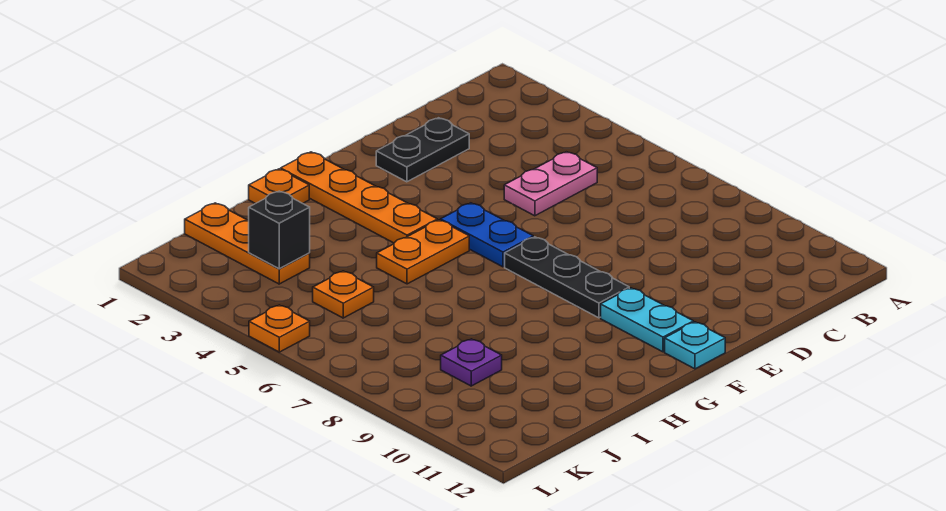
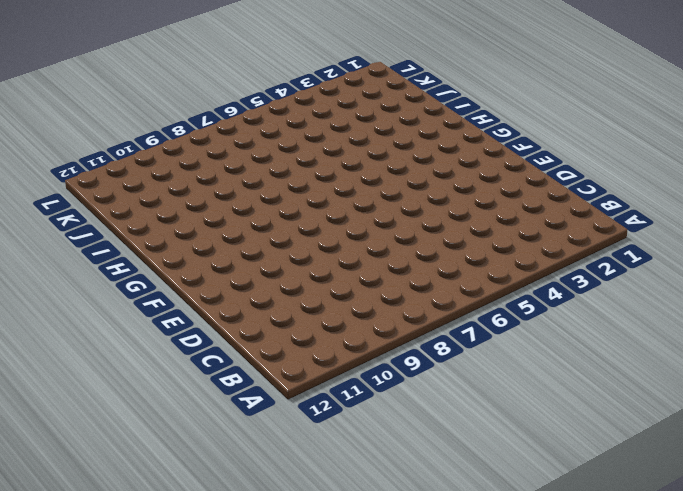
none -> pink 1x2 plate [504,152,597,216]
none -> black 1x2 plate [376,118,469,182]
none -> blue 1x2 plate [441,203,533,267]

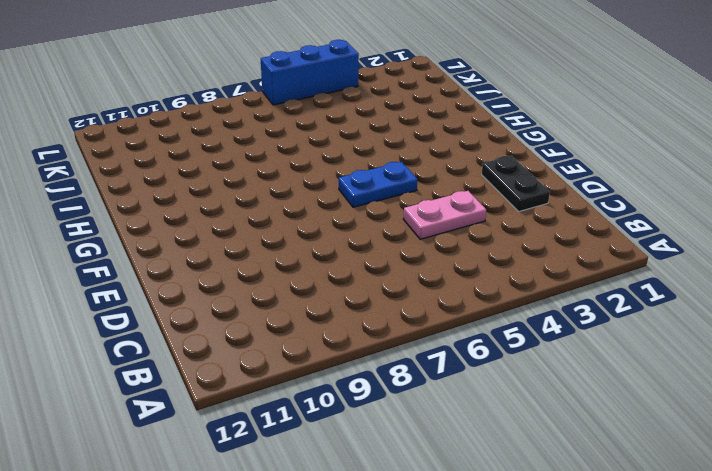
pink 1x2 plate [403,191,486,239] -> pink 1x2 plate turned to [504,152,597,216]
blue 1x3 brick [261,40,359,105] -> orange 1x1 plate [249,305,310,352]
none -> black 1x3 plate [505,237,629,318]
none -> cyan 1x2 plate [601,288,693,352]
none -> cyan 1x1 plate [665,322,725,369]

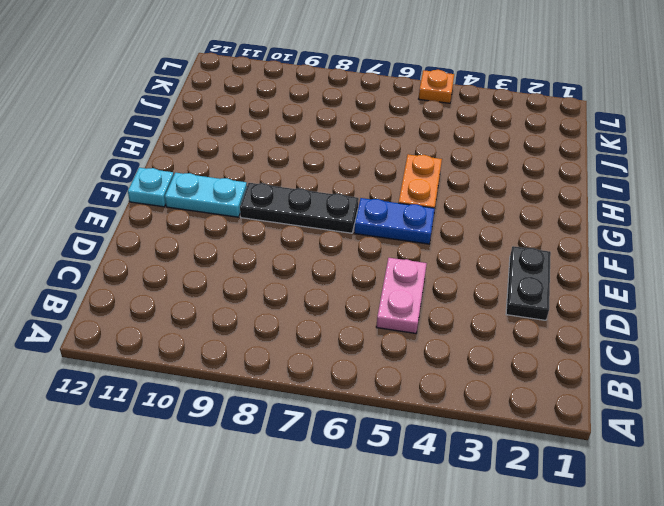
none -> orange 1x4 plate [281,152,437,243]
none -> orange 1x1 plate [249,169,309,204]
none -> orange 1x3 plate [185,203,310,284]

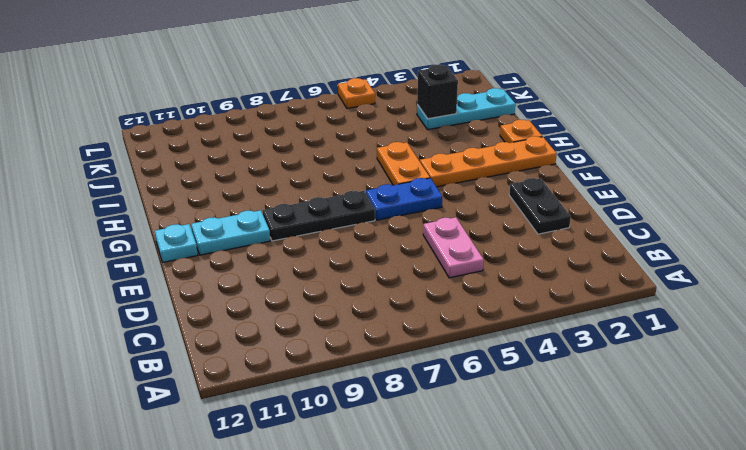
cyan 1x3 plate [417,88,515,130] -> orange 1x3 plate [185,203,310,284]
none -> orange 1x1 plate [313,271,374,318]
none -> purple 1x1 plate [441,339,502,386]

